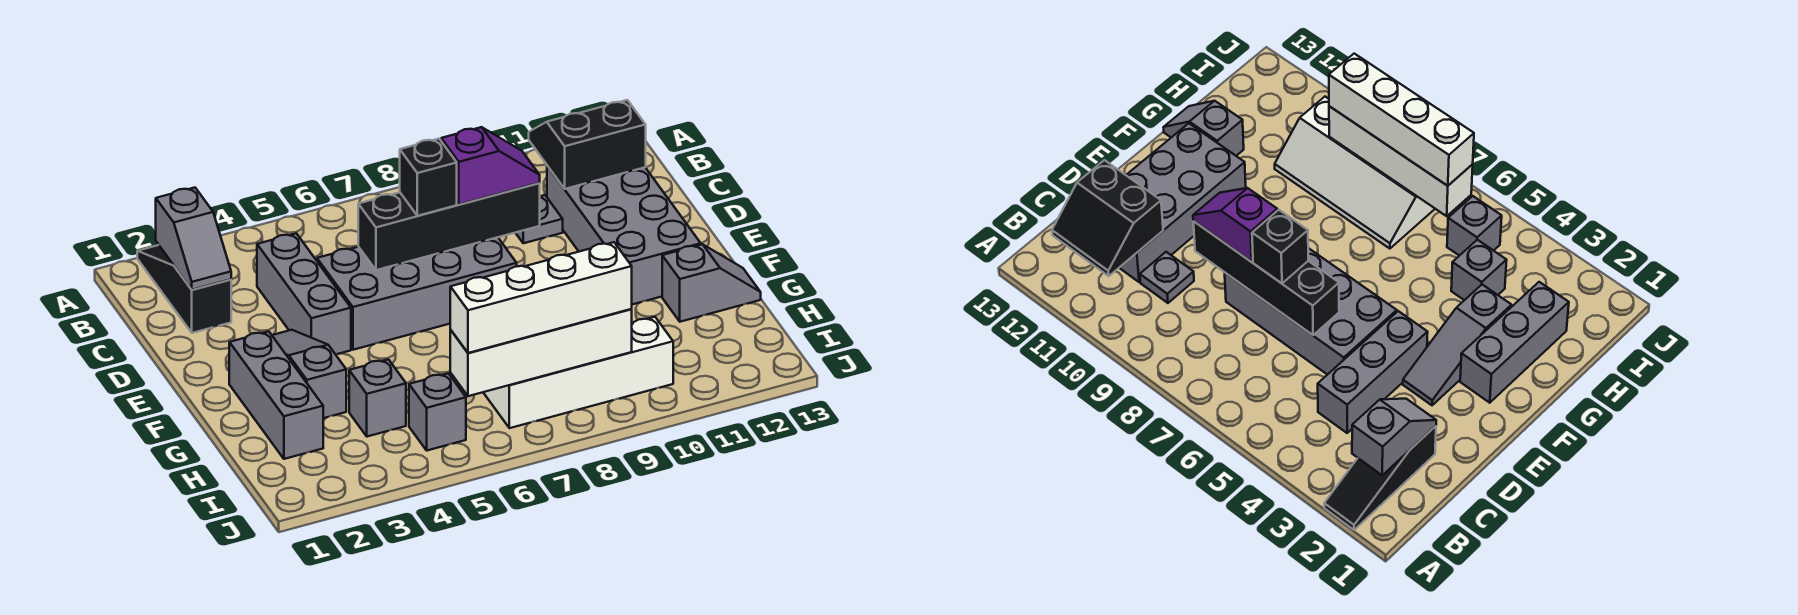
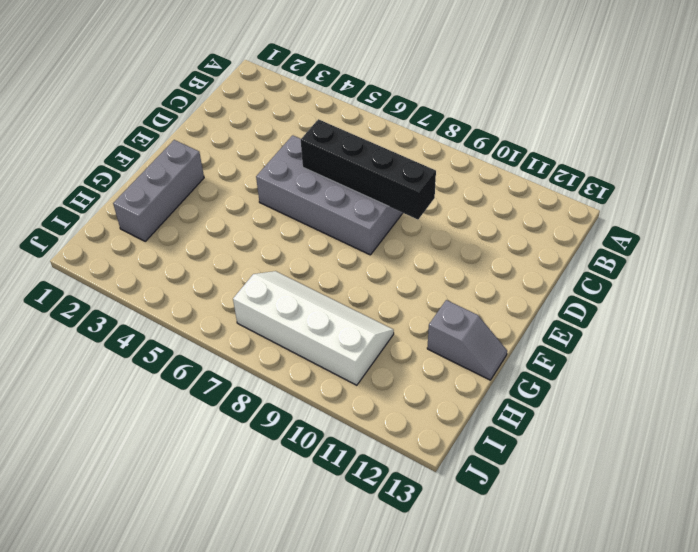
none -> black 1x3 slope [137,245,231,333]
none -> grey 1x3 brick [257,233,351,354]
none -> grey 1x1 plate [516,195,563,243]

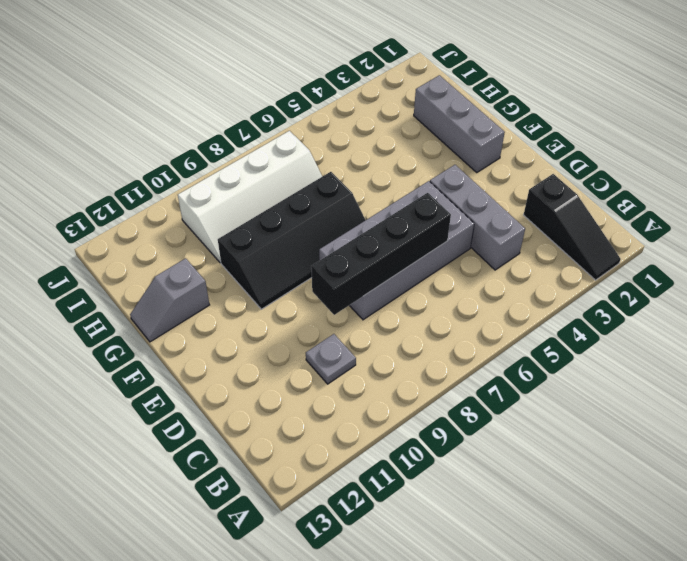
black 2x4 slope [218,172,365,309] -> none
none -> grey 2x4 brick [547,166,701,304]
none -> grey 1x3 slope [272,330,346,418]
none -> grey 1x1 brick [349,359,406,437]

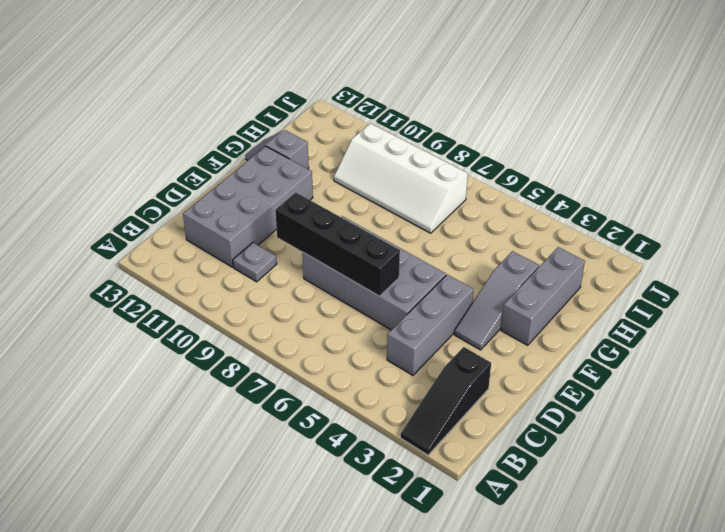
none -> grey 1x1 brick [349,359,406,437]
none -> grey 1x1 brick [409,373,466,450]
none -> grey 1x2 slope [156,188,231,290]

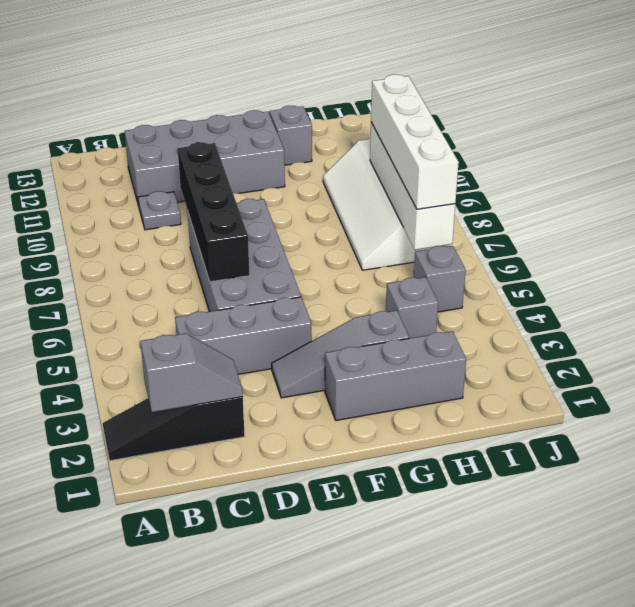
none -> black 2x2 slope [529,100,646,189]
none -> black 1x1 brick [400,139,457,216]
none -> purple 1x2 slope [441,127,540,205]

